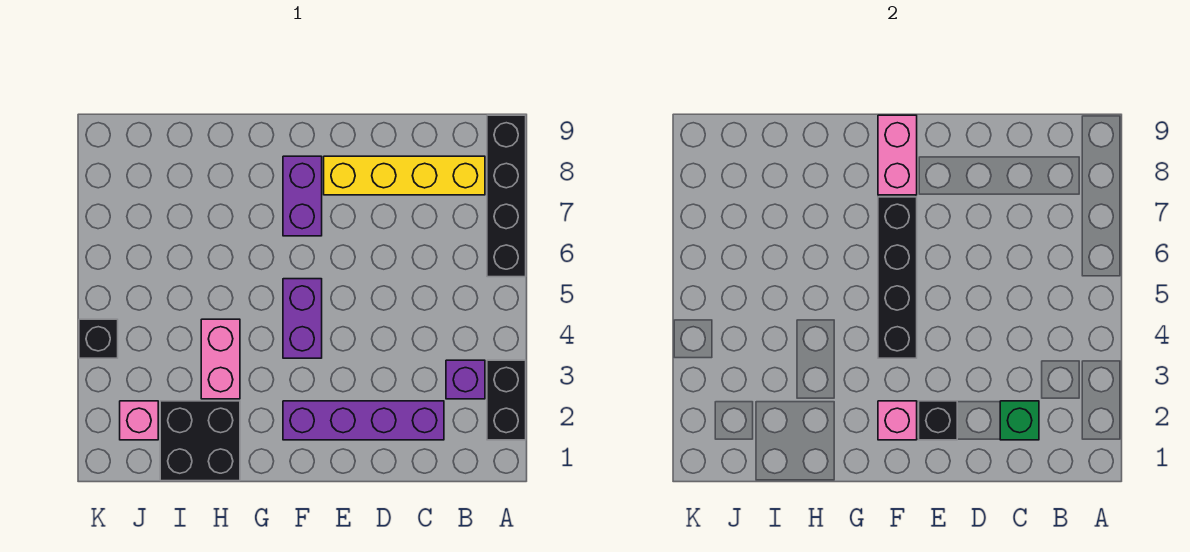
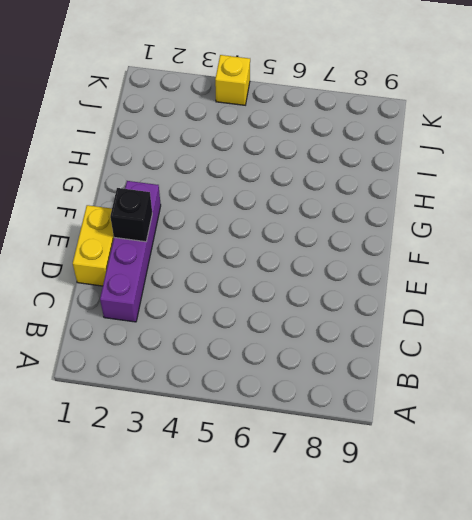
yellow 1x2 brick [73,205,114,286] -> none
yellow 1x1 brick [215,55,250,105] -> black 1x1 brick [79,319,118,358]
none -> black 1x2 brick [487,360,526,440]
none -> black 1x4 brick [487,115,526,277]
none -> purple 1x1 brick [446,360,485,399]

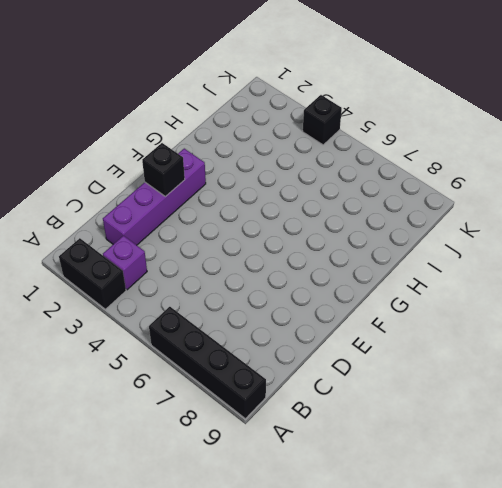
none -> yellow 1x4 brick [324,156,485,195]
none -> purple 1x2 brick [283,279,322,358]
none -> purple 1x2 brick [283,156,322,236]

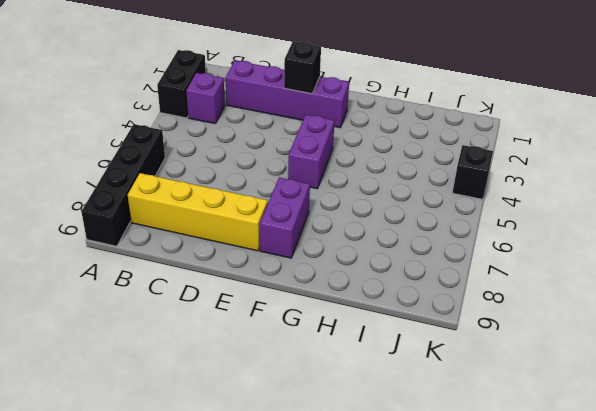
none -> black 2x2 brick [160,401,240,481]
none -> pink 1x2 brick [201,319,240,399]
none -> pink 1x1 brick [120,401,158,440]

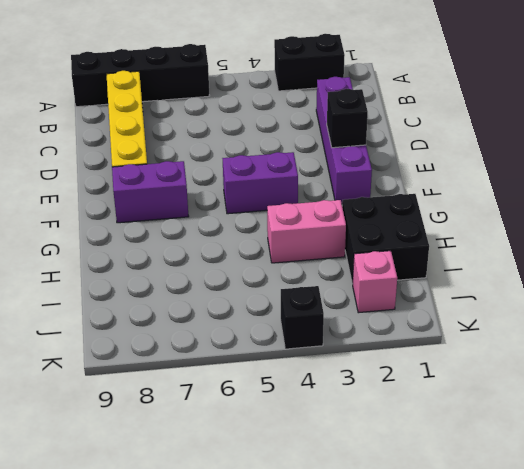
none -> purple 1x1 brick [446,360,485,399]
none -> green 1x1 brick [1000,401,1039,440]
none -> pink 1x1 brick [878,401,917,440]

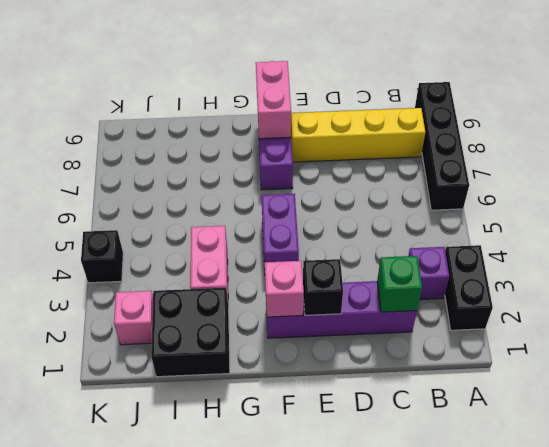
none -> black 1x4 brick [878,197,917,358]

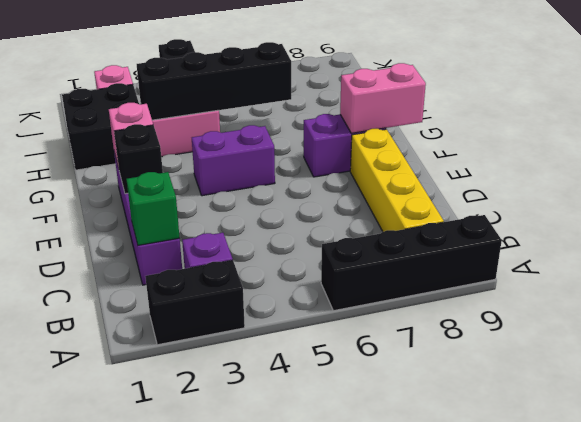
black 1x4 brick [137,42,291,120] -> black 1x4 brick moved to [878,197,917,358]

